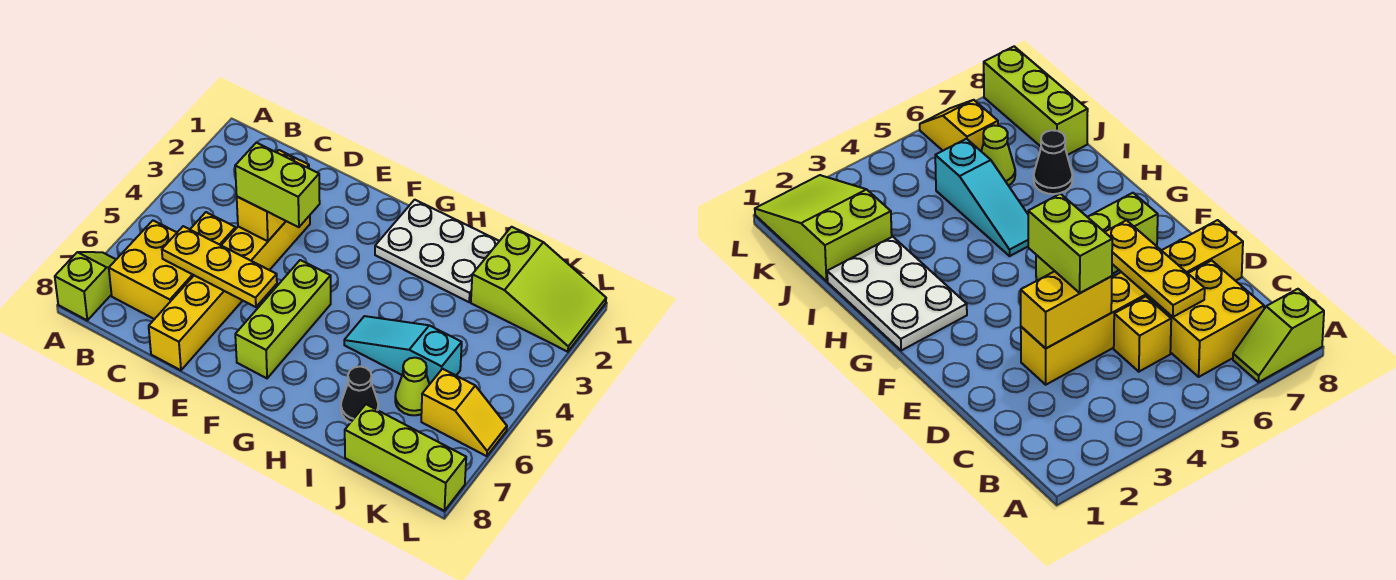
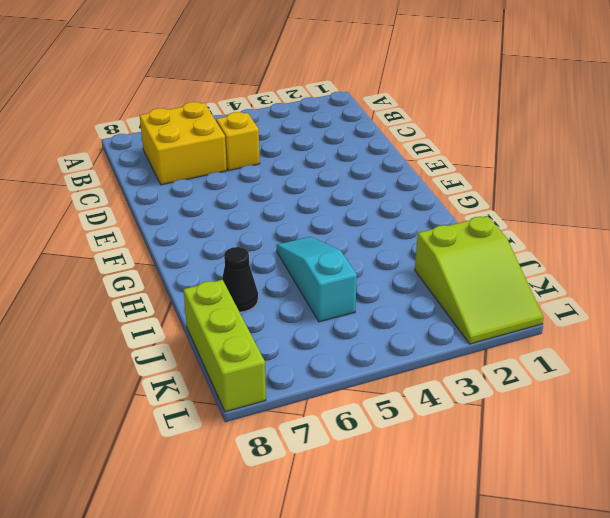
none -> lime 1x2 slope [55,252,116,320]
none -> yellow 1x6 brick [149,216,310,370]
none -> lime 1x3 brick [235,260,331,378]

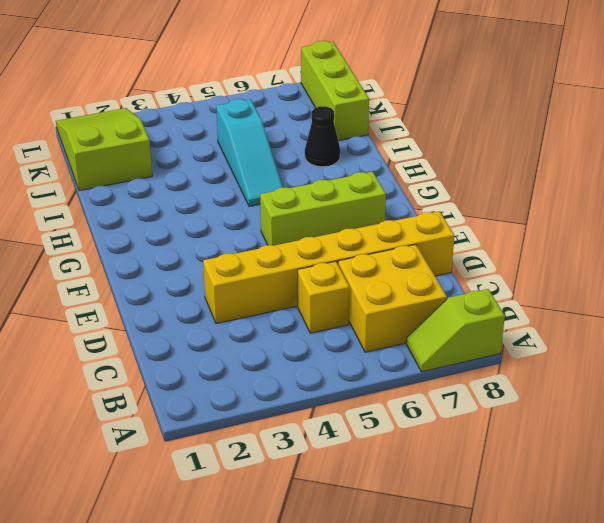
none -> white 2x3 plate [375,200,499,302]
none -> lime 1x1 cone [395,358,429,415]
none -> yellow 1x2 slope [421,369,507,456]

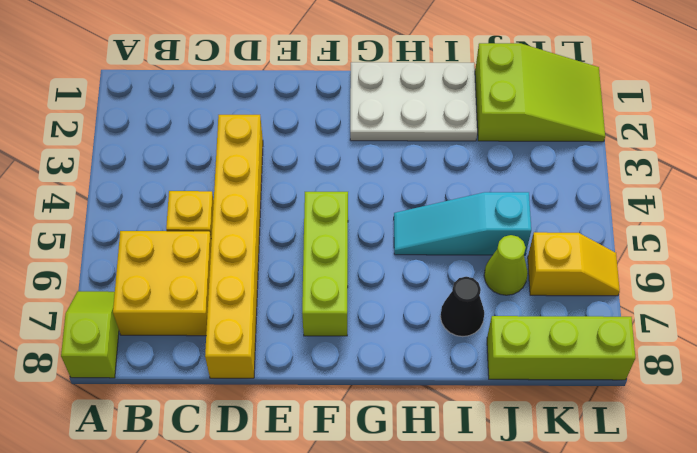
none -> yellow 1x3 plate [162,226,277,307]
none -> yellow 1x2 brick [237,150,309,241]
none -> lime 1x2 brick [235,143,320,227]

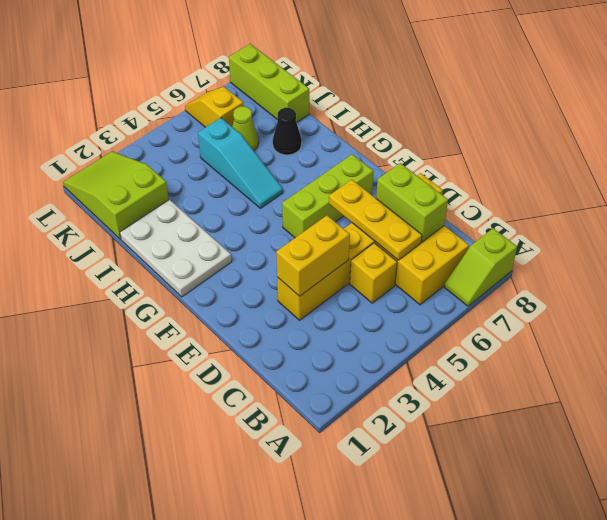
lime 1x2 brick [376,163,448,242] -> lime 1x2 brick moved to [235,143,320,227]

